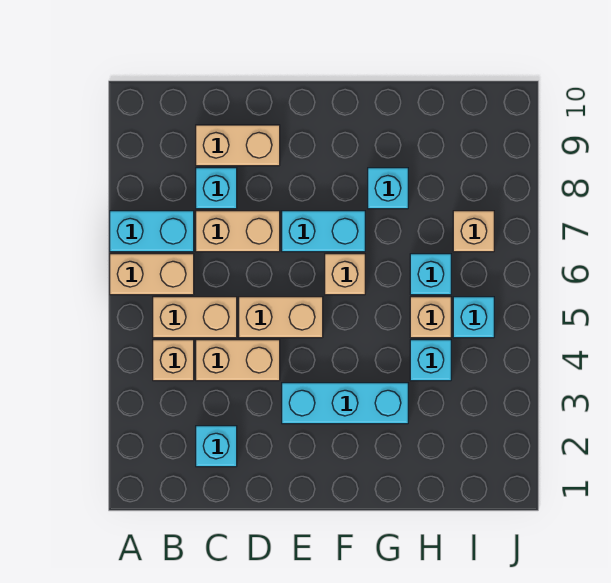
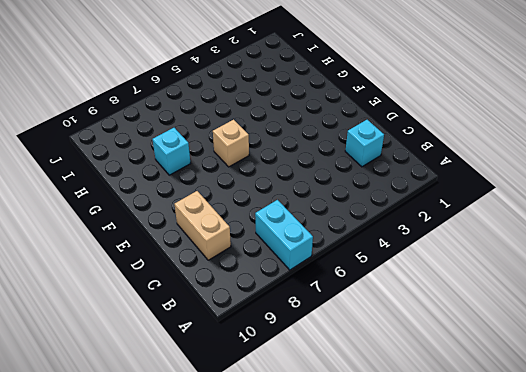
none -> tan 1x2 brick [110,254,194,295]
none -> tan 1x1 brick [153,340,194,381]
none -> tan 1x2 brick [153,297,237,338]

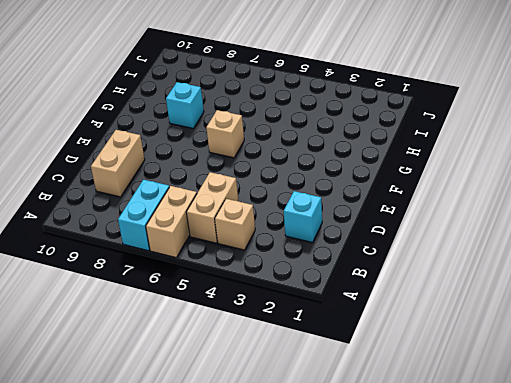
none -> tan 1x2 brick [196,340,280,381]
none -> tan 1x2 brick [196,211,280,252]
none -> cyan 1x1 brick [196,168,237,209]

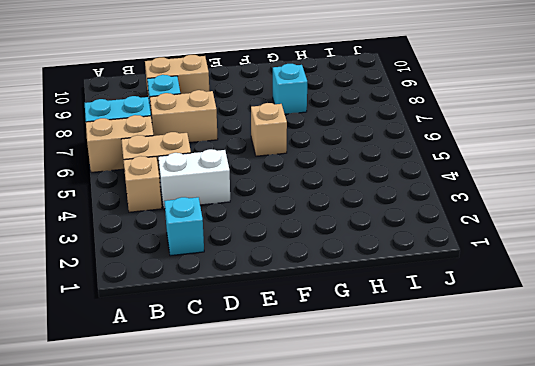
white 1x2 brick [158,149,230,209] -> tan 1x2 brick [196,340,280,381]
none -> tan 1x2 brick [239,297,323,338]
none -> cyan 1x3 brick [282,383,408,424]
none -> cyan 1x2 brick [282,211,365,252]

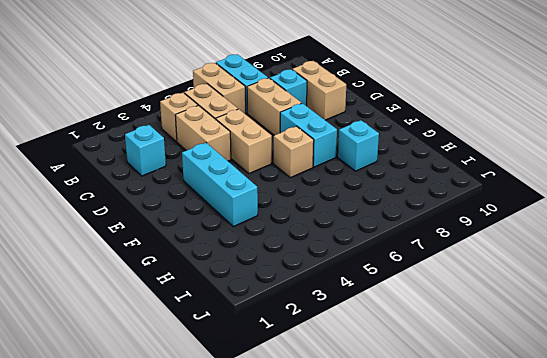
none -> cyan 1x1 brick [410,340,451,381]
none -> tan 1x1 brick [410,297,451,338]
none -> cyan 1x1 brick [410,254,451,295]

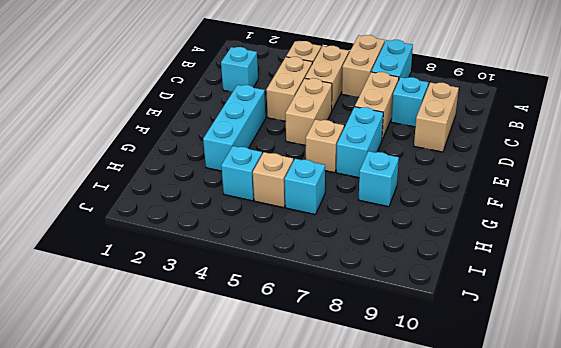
none -> cyan 1x1 brick [453,297,494,338]
none -> tan 1x1 brick [453,211,494,252]

